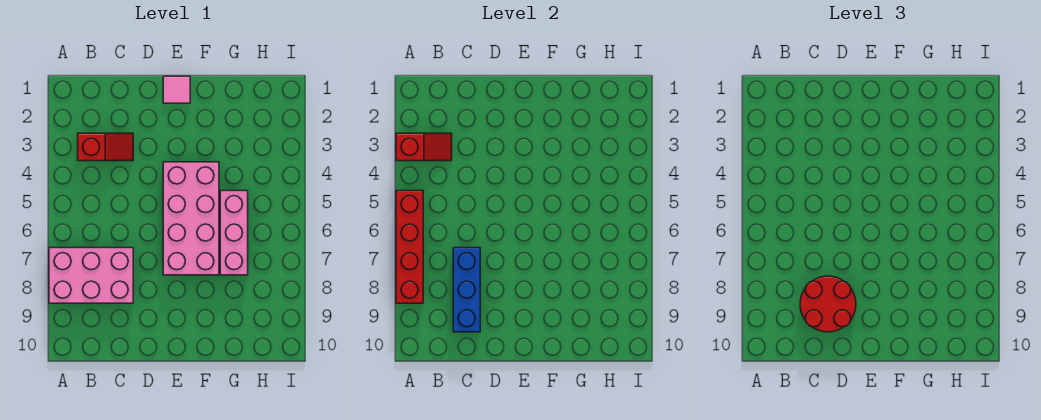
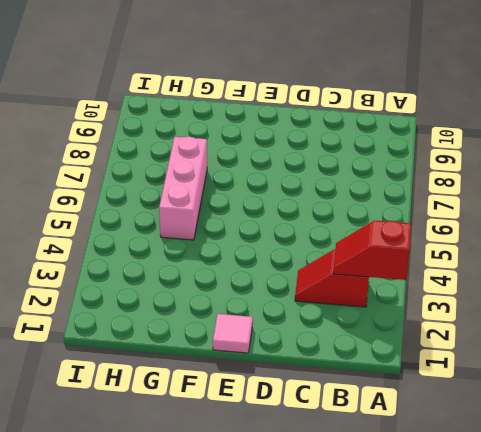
none -> pink 2x3 brick [49,248,133,303]
none -> pink 2x4 brick [163,162,219,275]

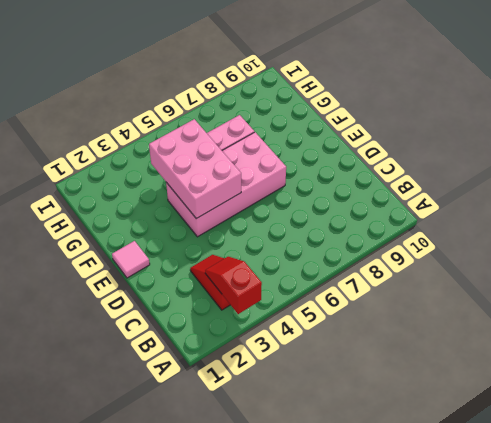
pink 2x3 brick [149,119,241,219] -> pink 2x3 brick moved to [49,248,133,303]
none -> red 1x4 brick [396,191,423,303]
none -> blue 1x3 brick [453,248,480,332]

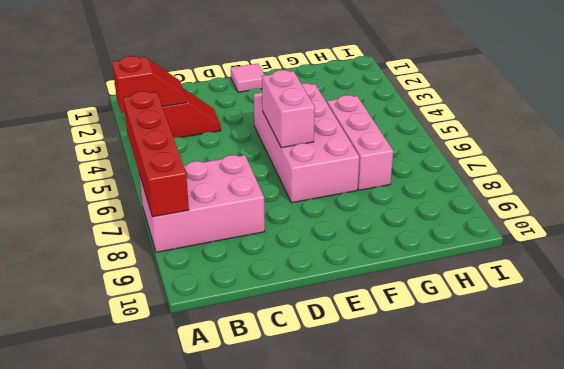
pink 1x2 brick [262,70,315,148] -> none
none -> blue 1x3 brick [453,248,480,332]
none -> red 2x2 round brick [800,276,856,332]

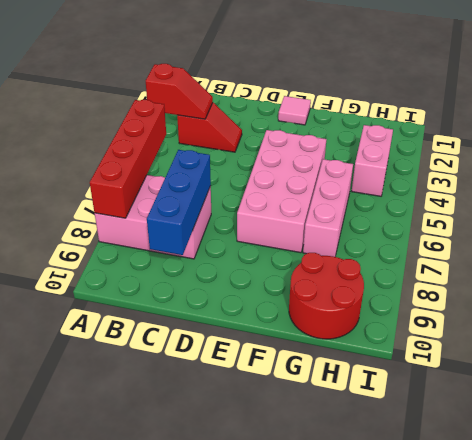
red 2x2 round brick [289,253,364,339] -> red 2x2 round brick moved to [800,276,856,332]
pink 1x2 brick [352,125,393,196] -> none

